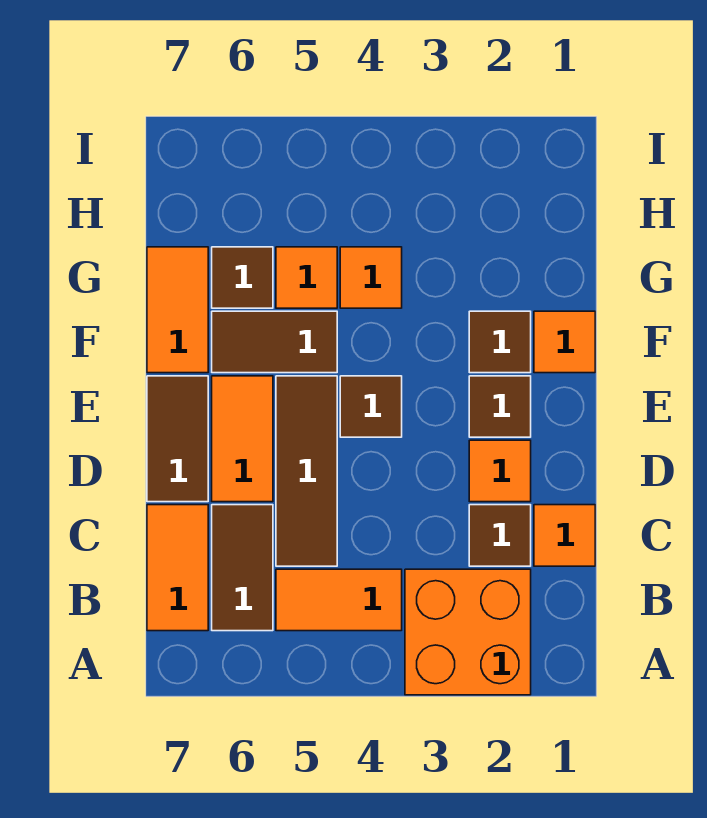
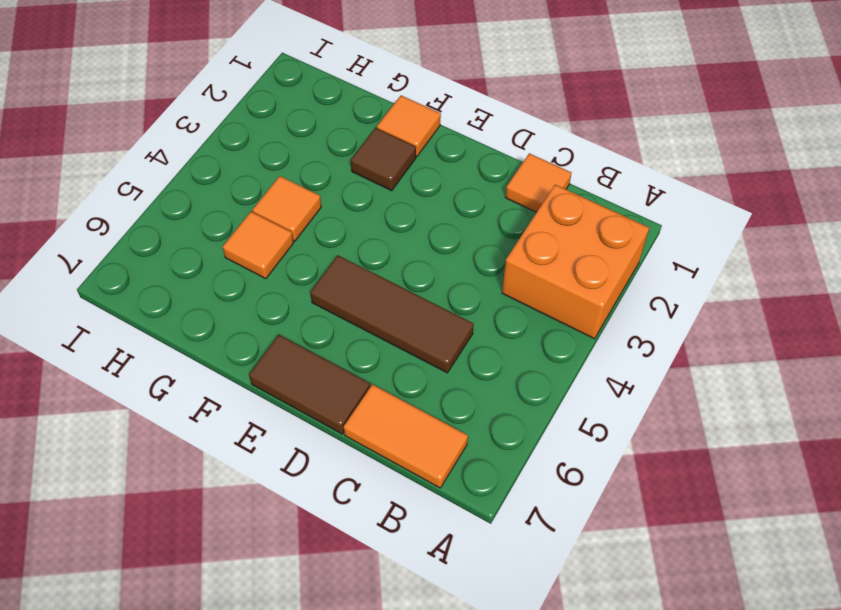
none -> orange 1x2 tile [276,569,402,631]
none -> brown 1x2 tile [212,505,273,631]
none -> brown 1x1 tile [469,505,531,566]

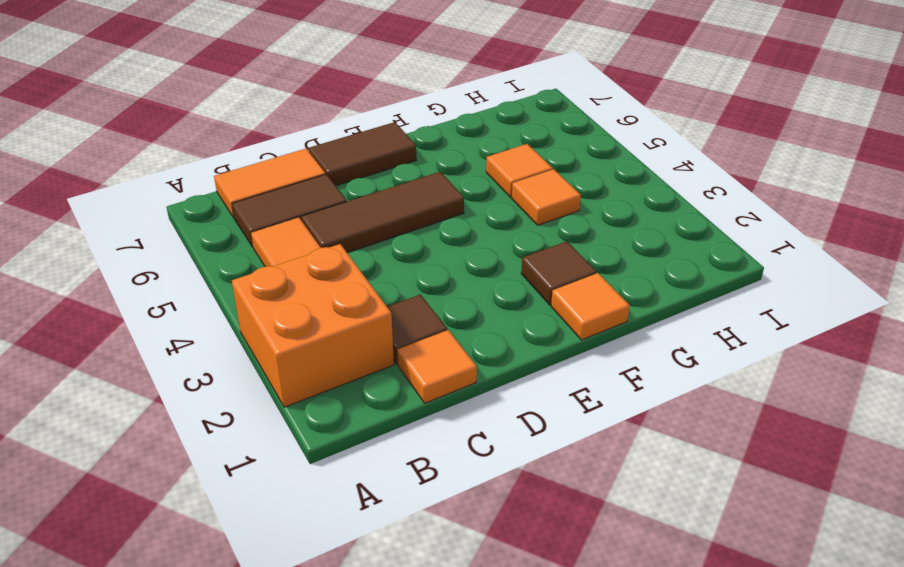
none -> orange 1x1 tile [469,440,531,502]
none -> orange 1x2 tile [212,376,273,502]
none -> brown 1x1 tile [469,376,531,437]

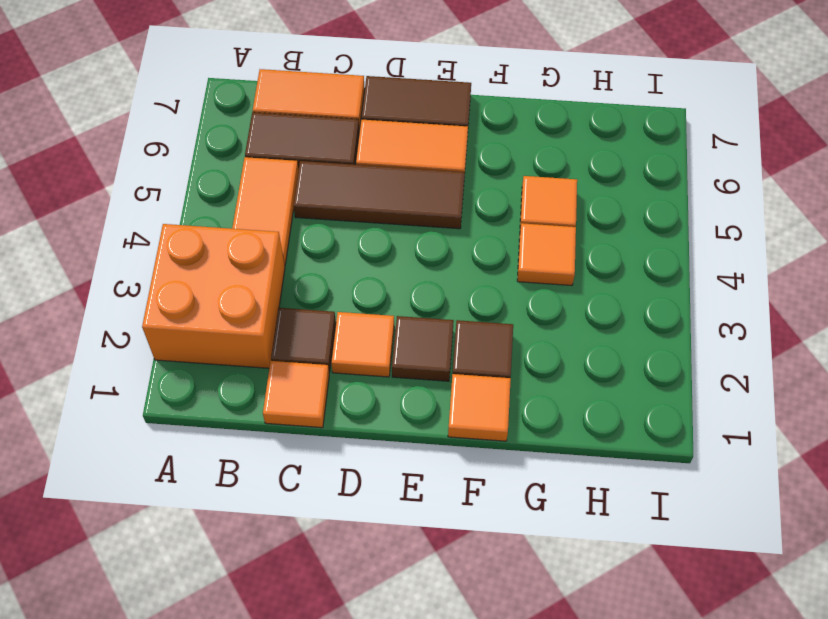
none -> brown 1x1 tile [340,376,402,437]
none -> brown 1x2 tile [212,311,337,373]
none -> orange 1x2 tile [147,247,208,373]

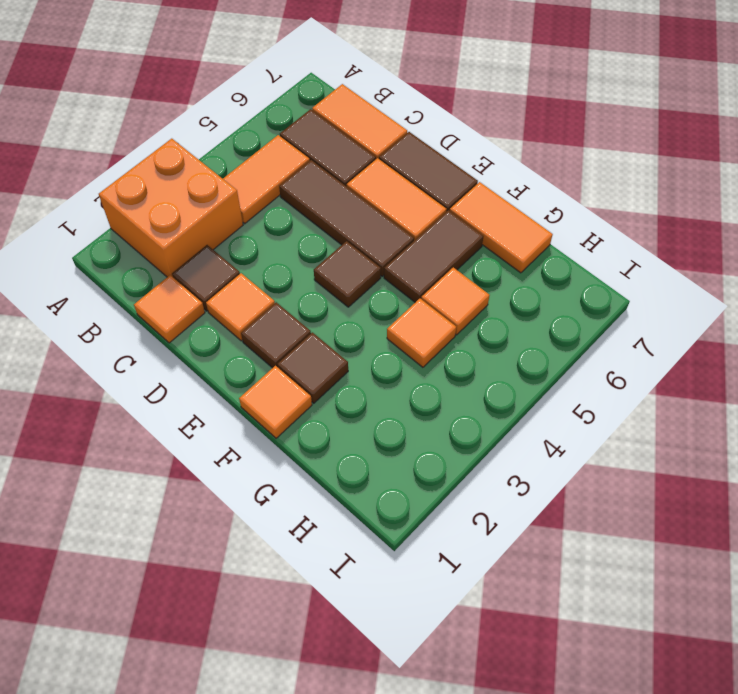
none -> brown 1x1 tile [212,247,273,308]

